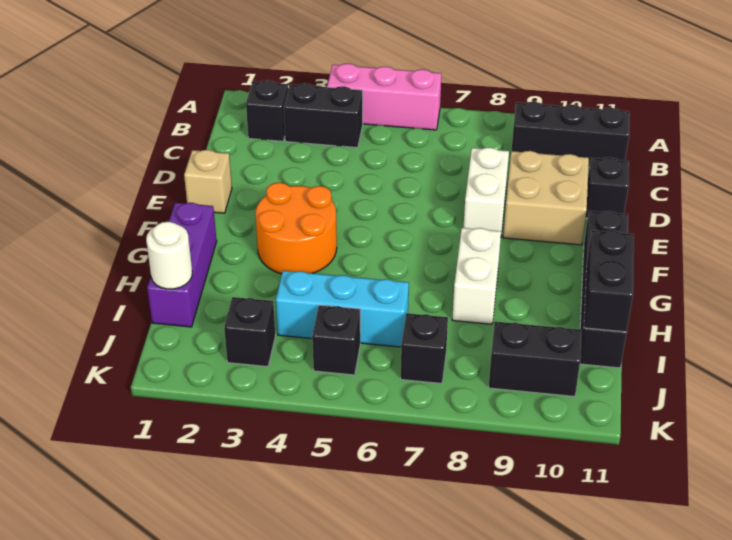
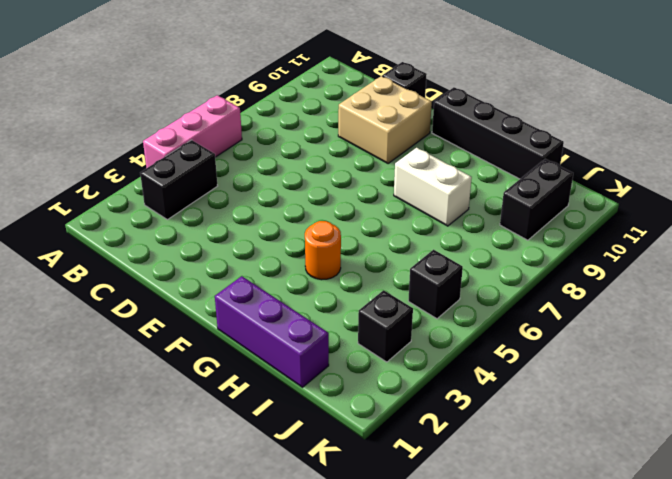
orange 1x1 round brick [305,221,341,280] -> orange 2x2 round brick [255,183,337,274]
none -> black 1x1 brick [246,80,288,141]
none -> black 1x3 brick [512,102,630,167]
none -> white 1x2 brick [463,147,509,234]

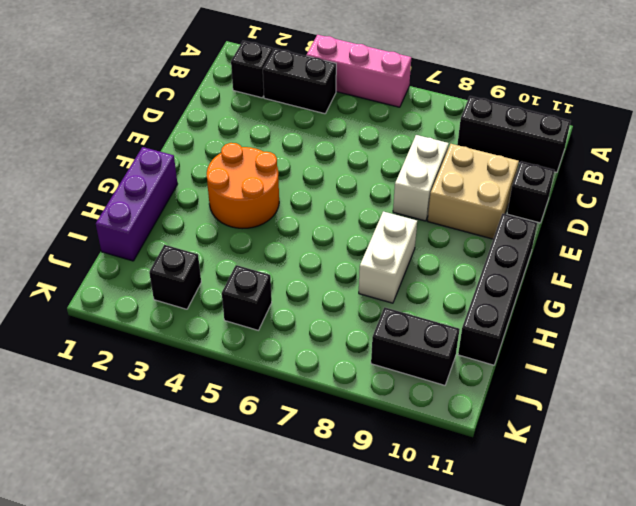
none -> tan 1x1 brick [184,150,232,213]
none -> cyan 1x3 brick [276,271,409,347]
none -> black 1x1 brick [401,313,448,384]

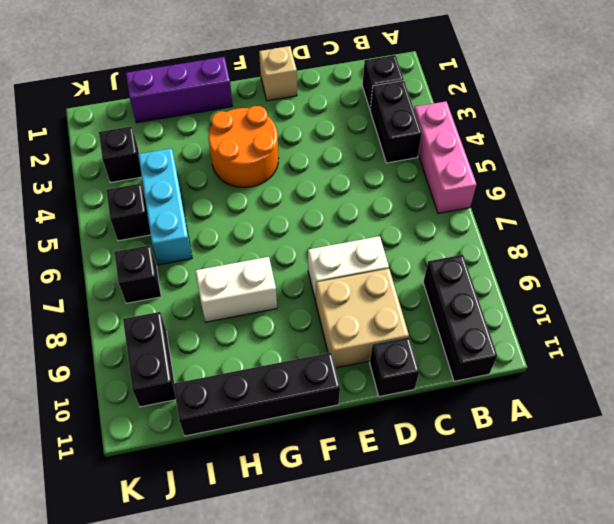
none -> black 1x2 brick [584,230,634,332]
none -> white 1x1 round brick [146,222,192,289]

